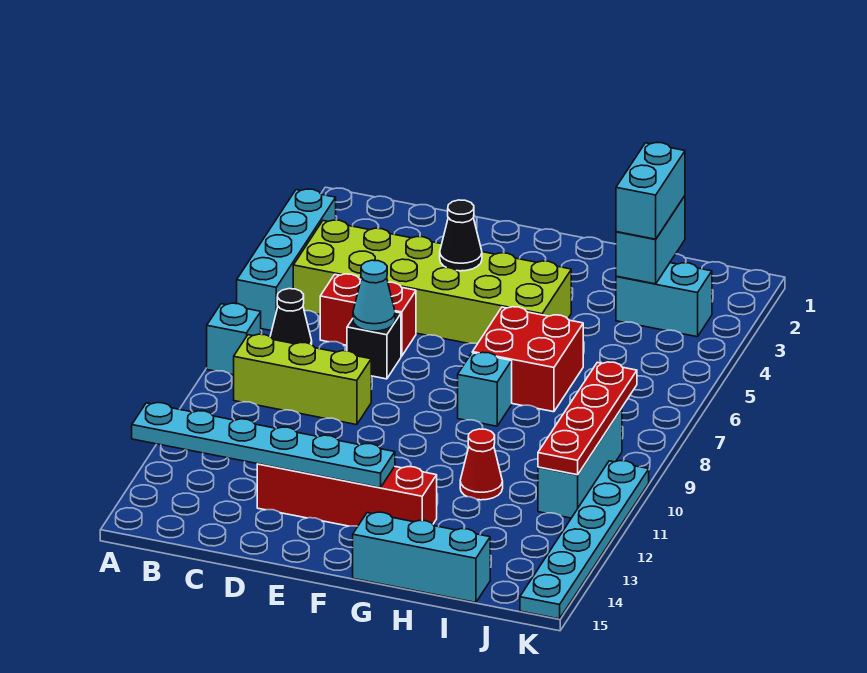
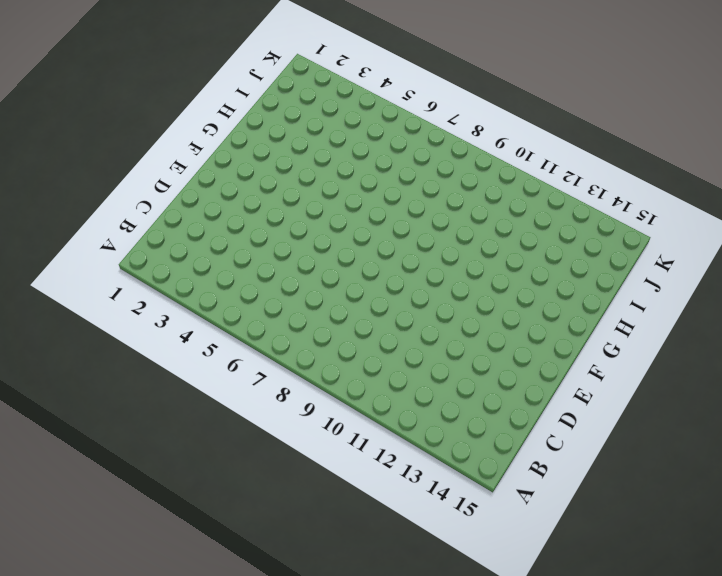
none -> cyan 1x4 brick [237,189,336,331]
none -> cyan 1x1 brick [207,303,261,375]
none -> lime 2x6 brick [293,220,571,344]

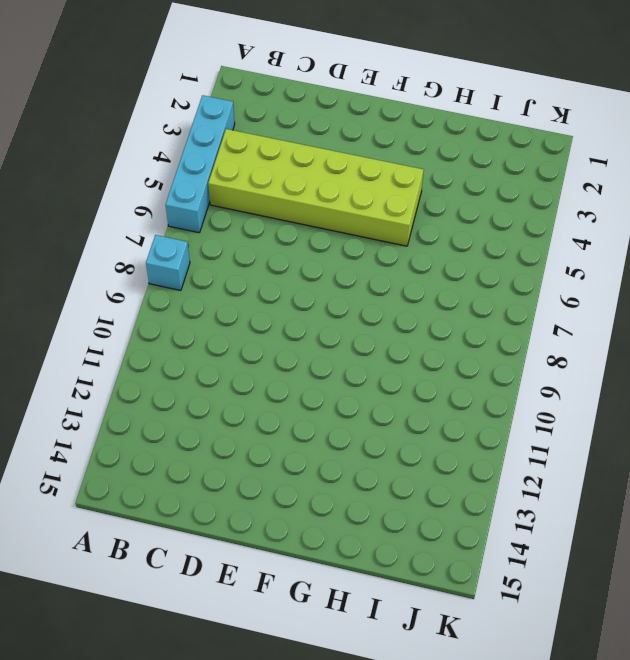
none -> black 1x1 cone [270,289,312,344]
none -> lime 1x3 brick [234,334,371,425]
none -> red 1x2 brick [320,274,416,356]

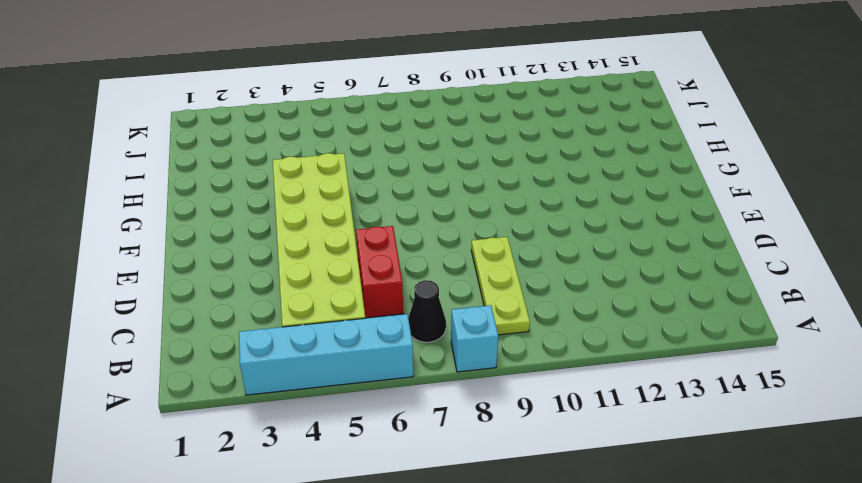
lime 1x3 plate [471,237,530,335] -> lime 1x3 brick [234,334,371,425]
none -> black 1x1 brick [347,312,401,379]
none -> red 1x4 brick [257,464,437,526]
none -> red 2x2 brick [472,307,583,412]

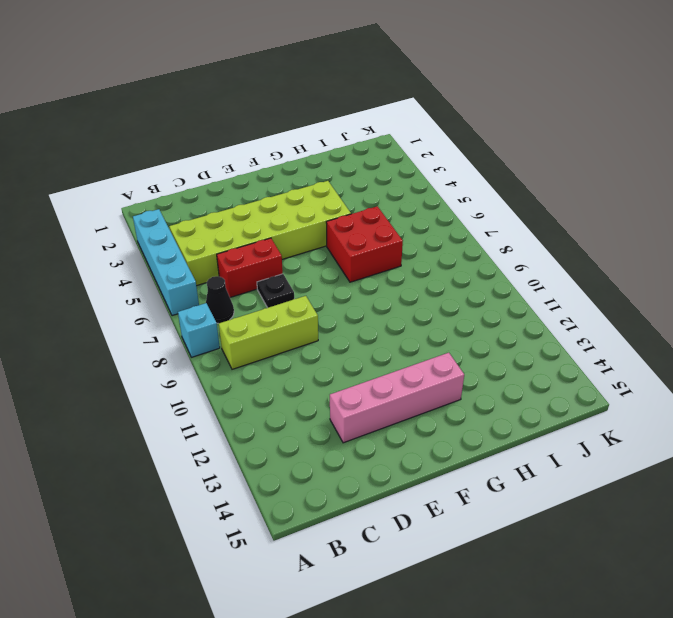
black 1x1 plate [257,274,294,308] -> black 1x1 brick [347,312,401,379]
pink 1x4 brick [330,353,464,443] -> red 1x4 brick [257,464,437,526]
none -> cyan 1x1 brick [458,352,512,426]
none -> cyan 1x3 brick [353,512,490,603]
none -> red 1x1 cone [460,429,503,500]

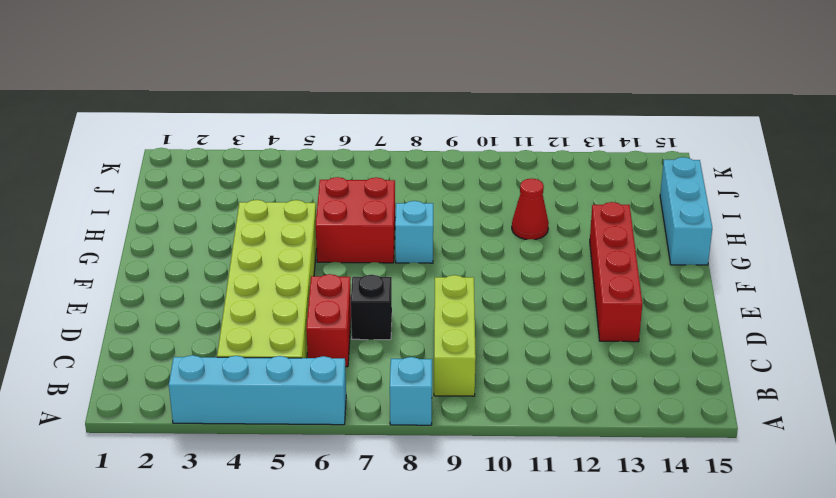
none -> black 1x1 cone [270,289,312,344]
none -> cyan 1x2 brick [616,263,712,337]
none -> cyan 1x3 brick [538,408,622,518]

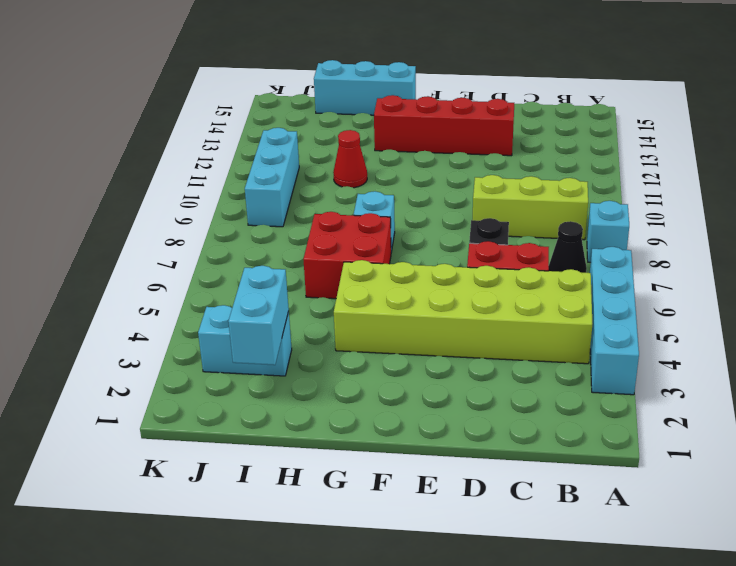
none -> cyan 1x6 plate [520,461,649,619]
none -> cyan 1x6 plate [132,403,395,488]
none -> cyan 1x1 cone [353,260,395,331]

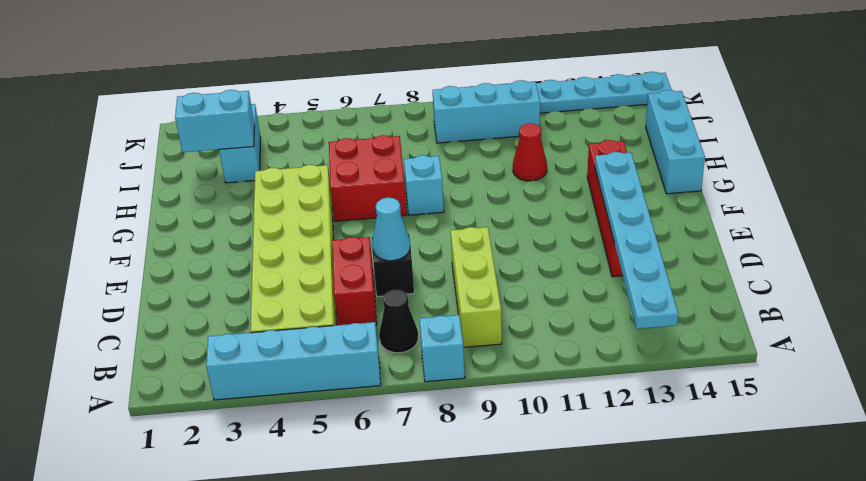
none -> black 1x1 cone [440,200,482,271]
none -> red 1x4 plate [538,362,637,475]
none -> cyan 1x2 brick [616,143,685,239]

